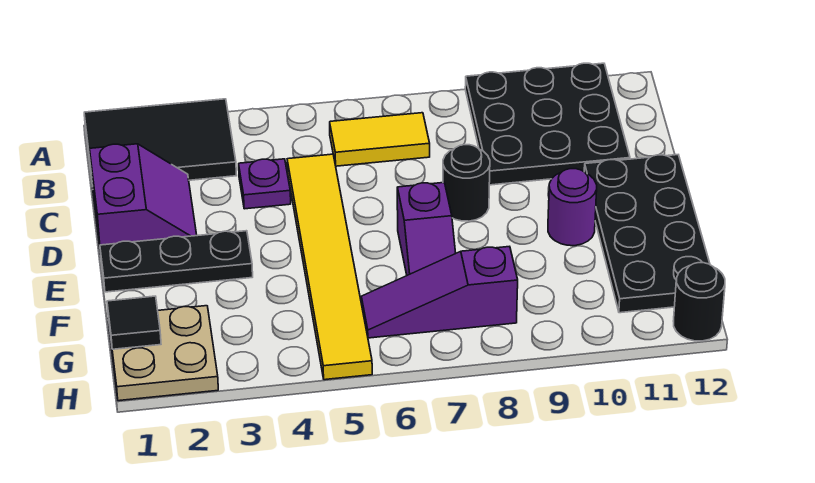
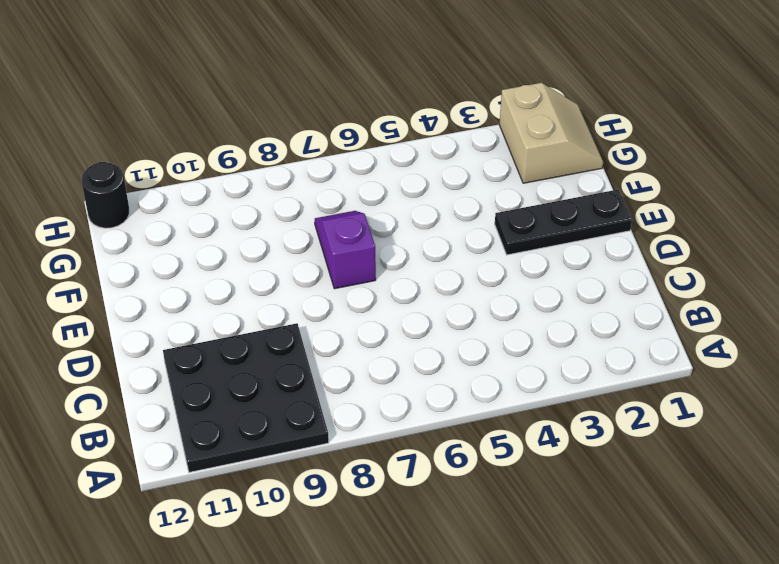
tan 2x2 slope [500,83,603,183] -> tan 2x2 plate [108,306,218,401]
none -> black 2x3 tile [84,99,237,187]
none -> yellow 1x2 tile [330,113,430,166]
none -> purple 2x2 slope [90,144,197,246]

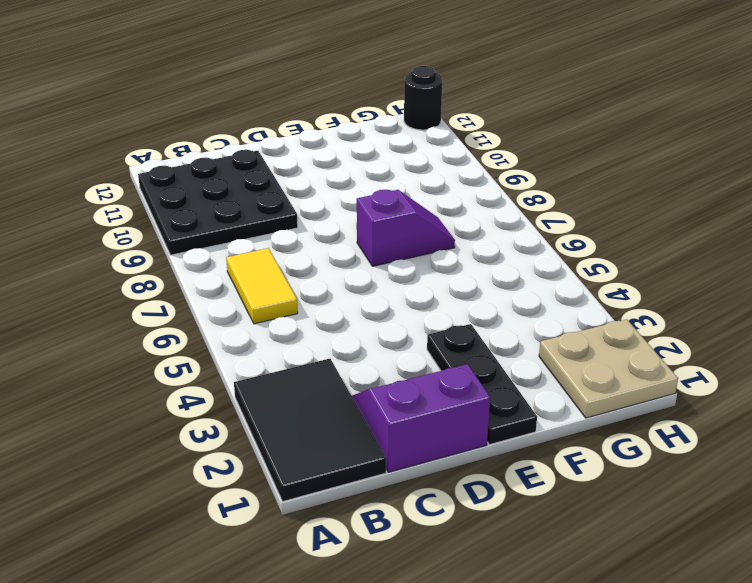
none -> purple 1x1 plate [239,159,291,209]
none -> yellow 1x6 tile [287,154,372,380]
none -> black 1x1 round brick [443,145,490,221]

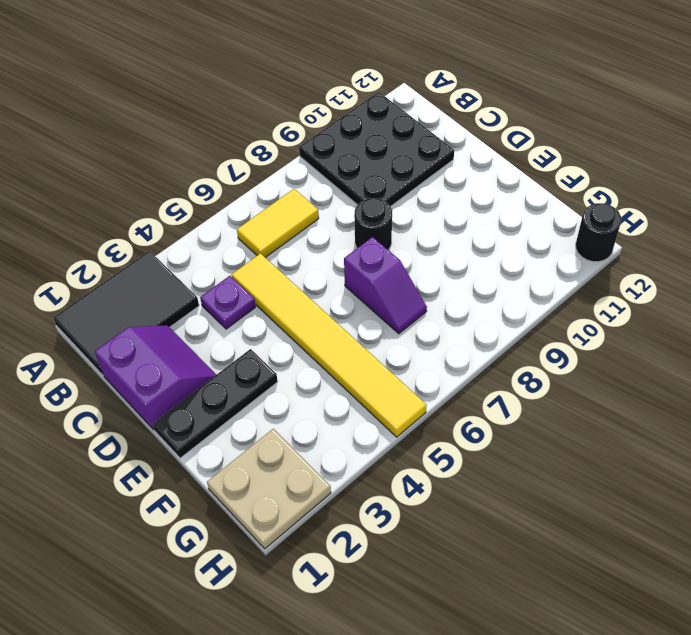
none -> black 2x4 plate [584,155,710,313]
none -> purple 1x1 round brick [548,169,597,246]
none -> purple 1x3 slope [361,246,518,338]

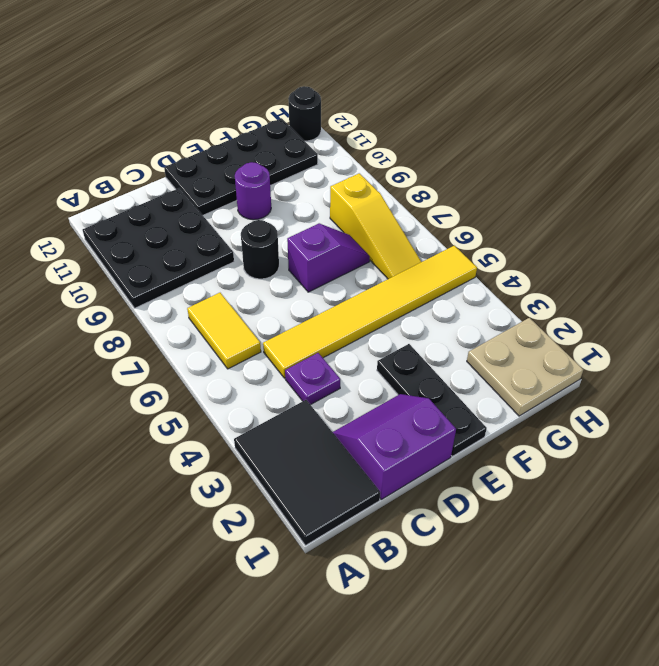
yellow 1x3 slope [330,173,421,279] -> purple 1x3 slope [361,246,518,338]
none -> black 1x1 tile [107,296,161,349]

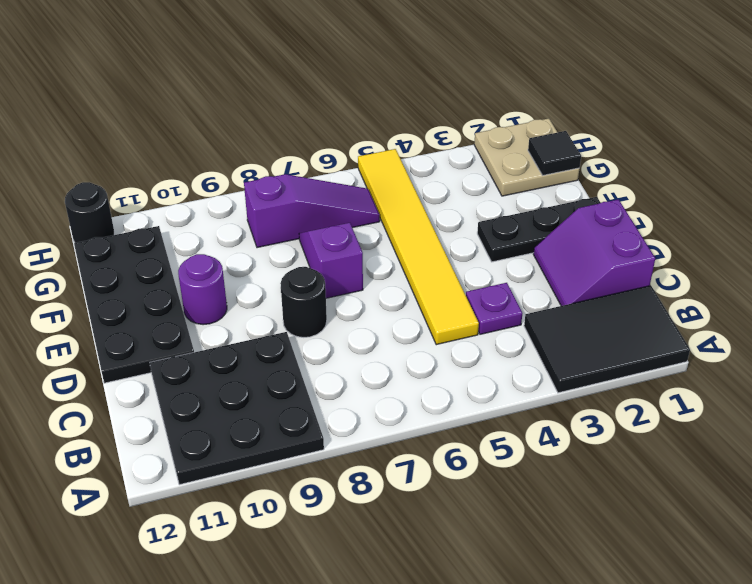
none -> yellow 1x2 tile [330,113,430,166]

